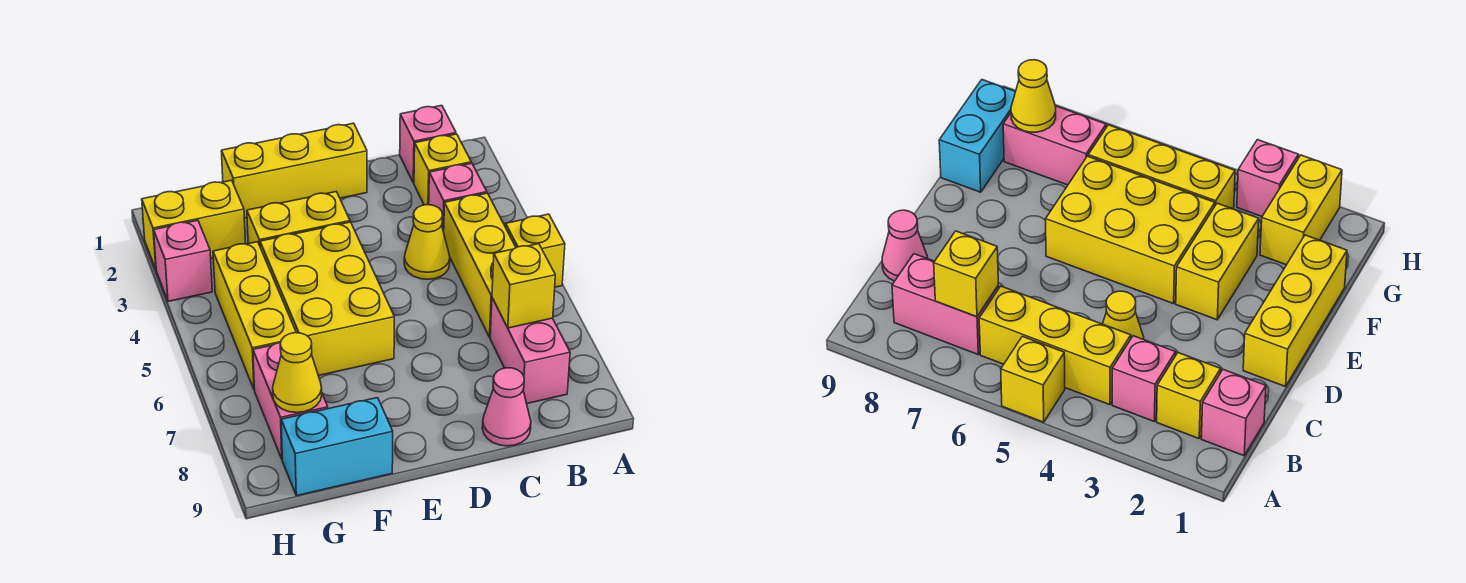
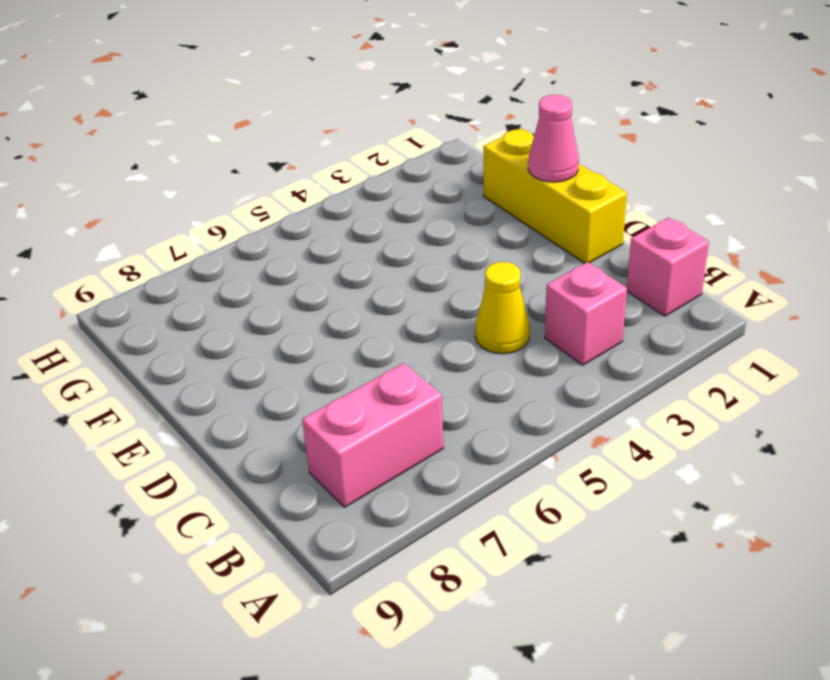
pink 1x1 cone [528,95,579,182] -> pink 1x1 cone moved to [482,368,531,446]
none -> yellow 1x1 brick [506,214,565,287]
none -> yellow 1x1 brick [414,134,471,205]
none -> yellow 1x3 brick [444,193,516,337]

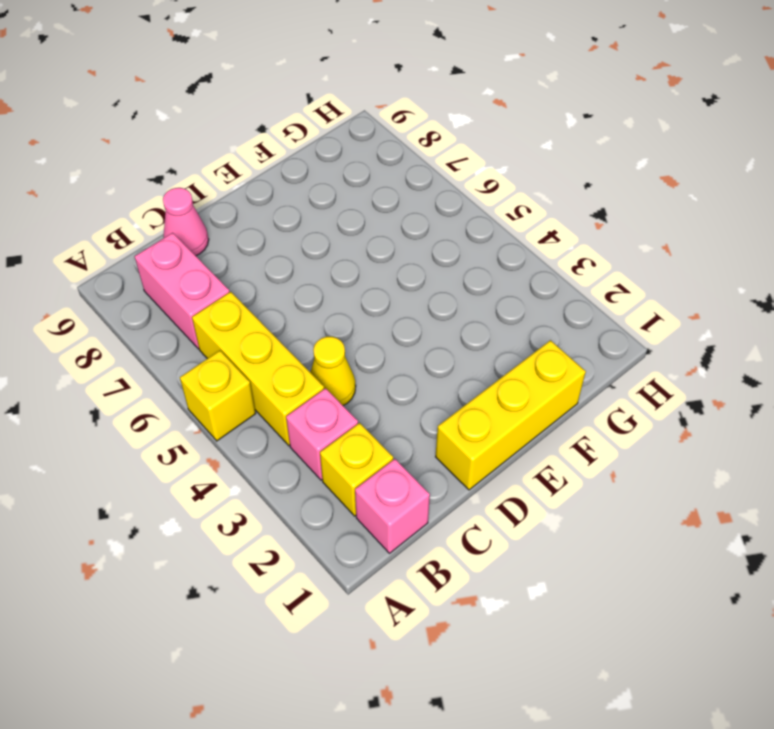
none -> yellow 1x2 brick [247,192,350,245]
none -> yellow 2x3 brick [260,222,394,376]
none -> cyan 1x2 brick [281,398,393,496]

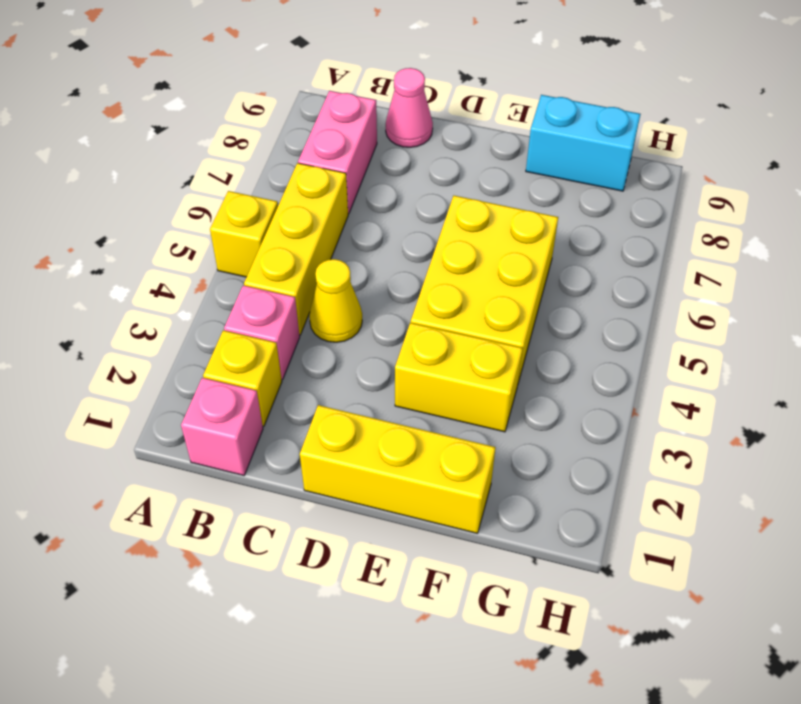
none -> yellow 1x2 brick [142,180,245,269]
none -> yellow 1x3 brick [213,242,296,390]
none -> pink 1x2 brick [253,343,328,459]

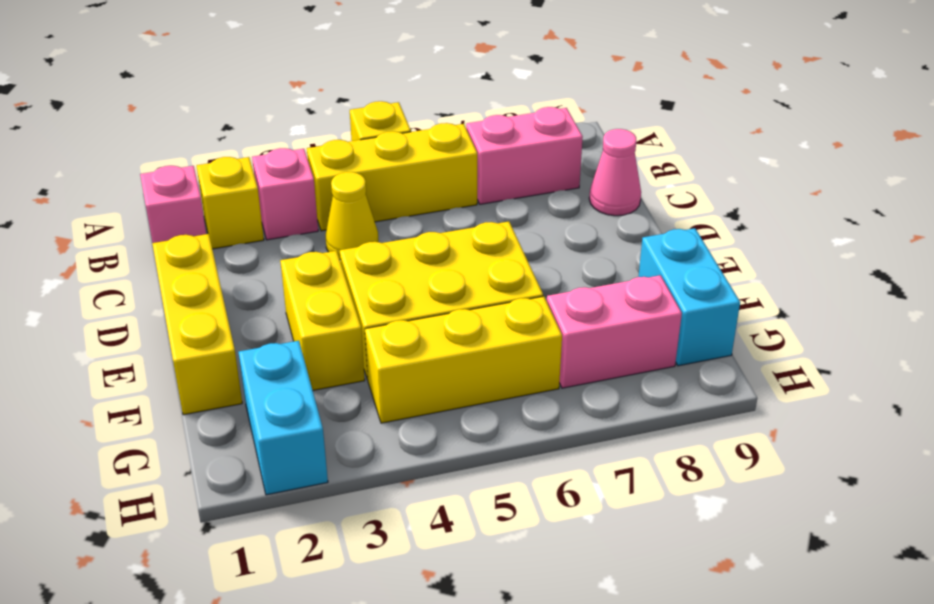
cyan 1x2 brick [238,341,328,495] -> yellow 1x2 brick [142,180,245,269]
none -> pink 1x1 brick [154,220,212,301]
none -> yellow 1x1 brick [492,244,555,328]
none -> yellow 1x1 cone [273,333,322,413]

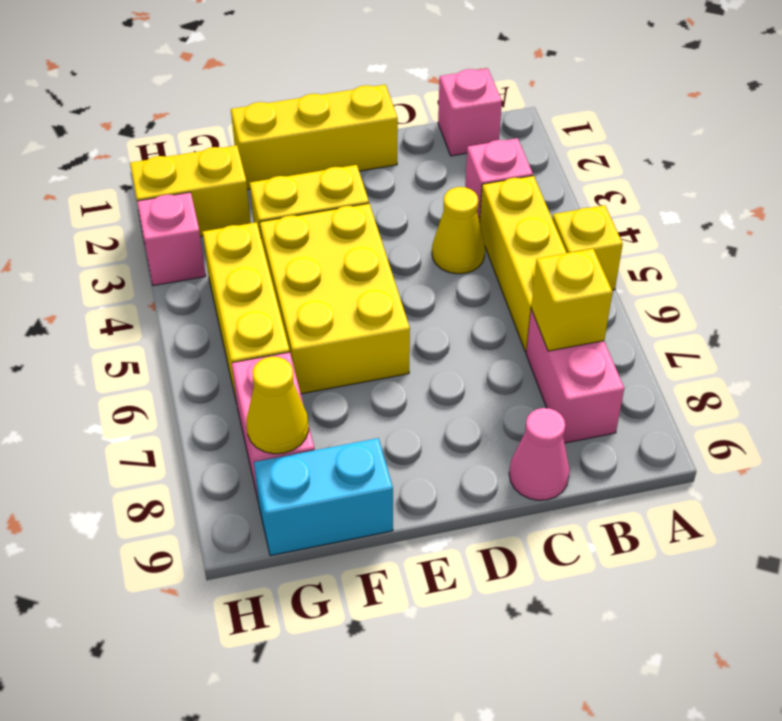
none -> yellow 1x1 brick [414,134,471,205]

